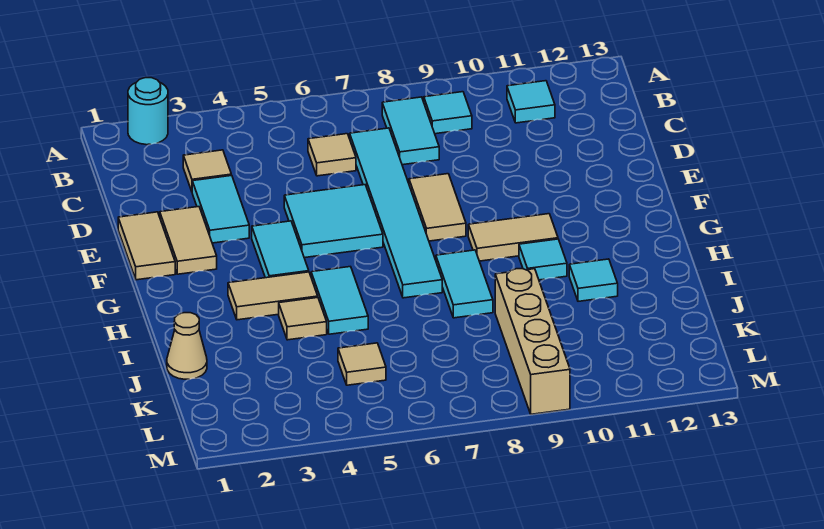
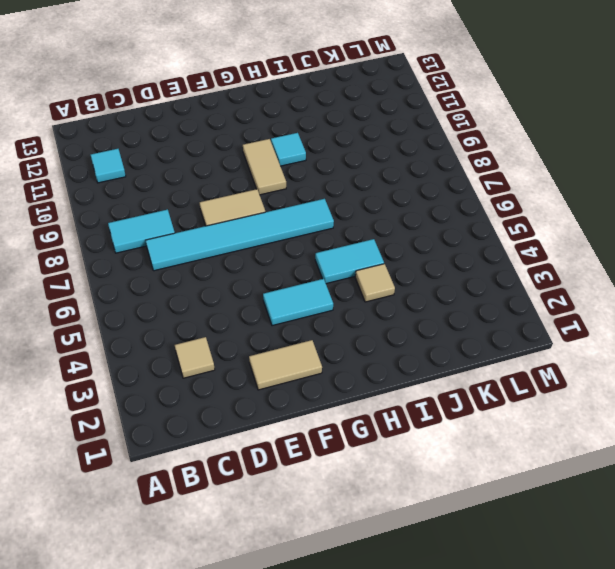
none -> cyan 1x1 round brick [128,78,168,145]
none -> cyan 1x1 tile [424,92,472,134]
none -> tan 1x1 tile [308,134,356,176]

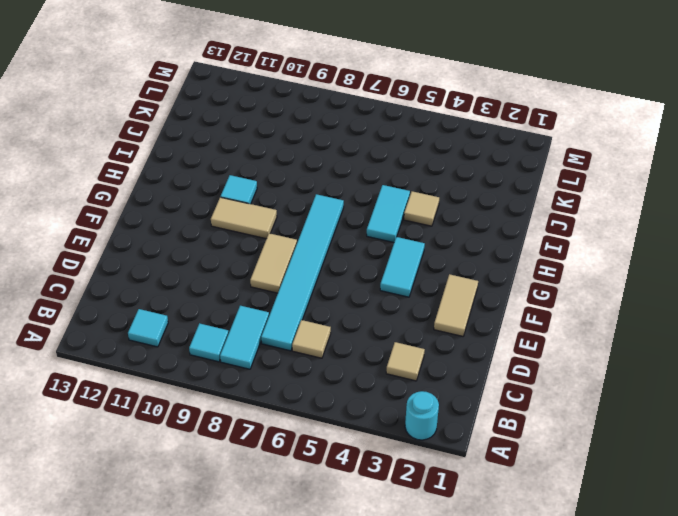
none -> cyan 1x2 tile [192,175,249,243]
none -> tan 1x2 tile [118,212,175,280]
none -> cyan 2x2 tile [284,185,383,258]

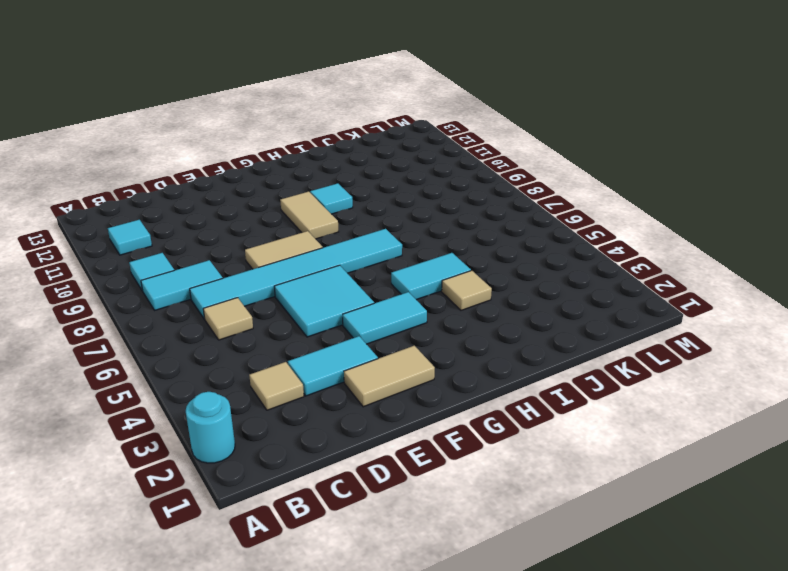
none -> tan 1x2 tile [118,212,175,280]
none -> tan 1x2 tile [228,272,318,320]
none -> cyan 1x2 tile [436,250,493,318]

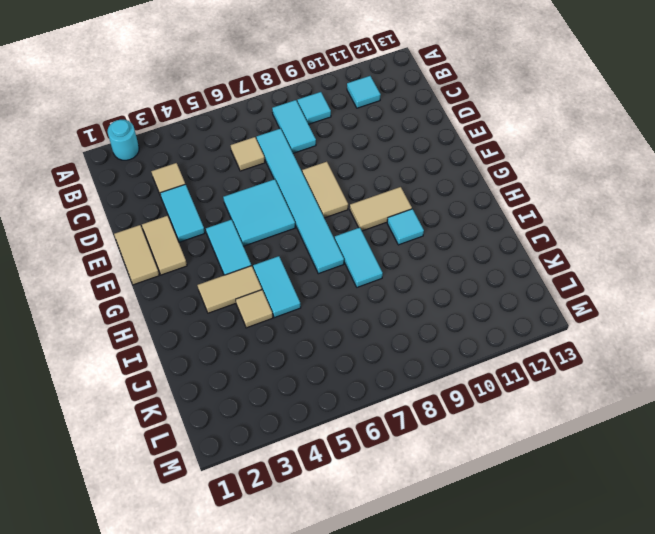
none -> cyan 1x1 tile [569,259,618,301]
none -> tan 1x1 cone [167,313,207,379]
none -> tan 1x4 brick [495,269,570,414]

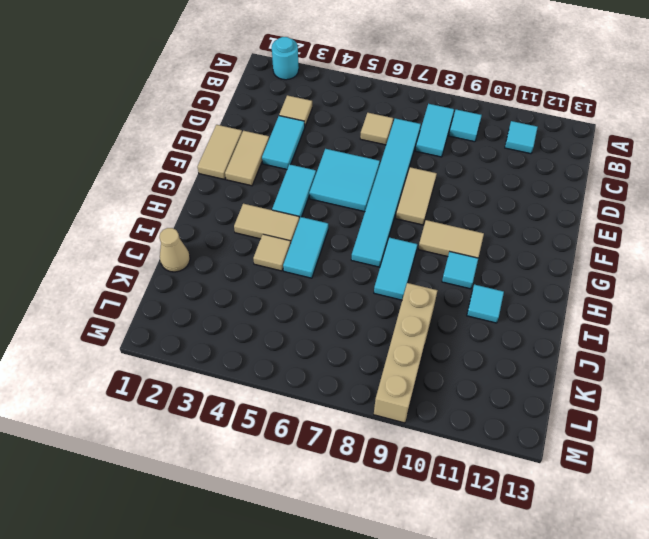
none -> tan 1x1 tile [338,343,386,385]

